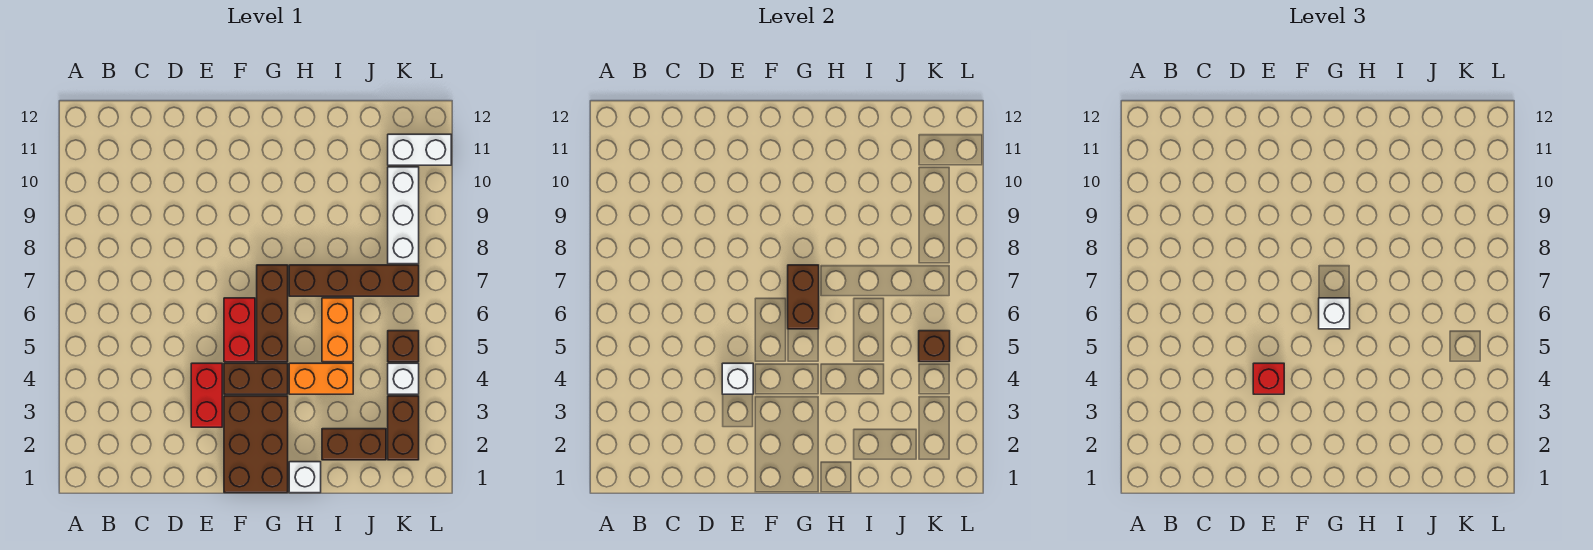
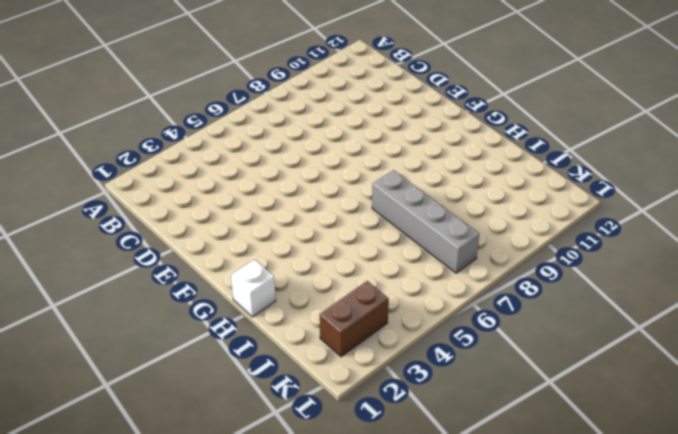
grey 1x4 brick [372,170,479,273] -> brown 1x4 brick [289,265,419,296]
none -> red 1x2 brick [191,363,222,427]
none -> brown 2x3 brick [224,396,288,493]
none -> brown 1x2 brick [224,363,288,394]

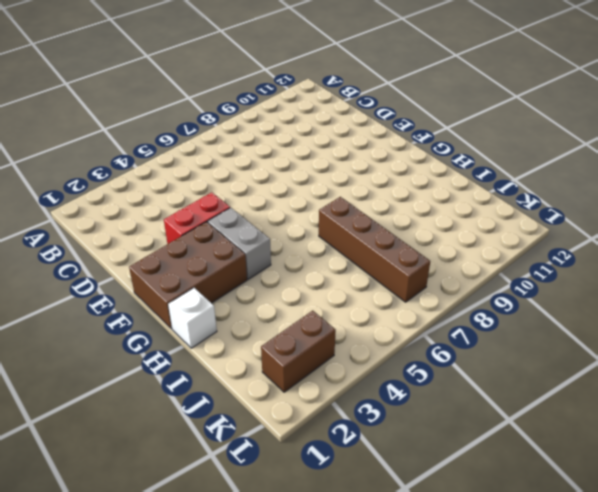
grey 1x2 brick [208,208,271,279] -> brown 1x2 brick [224,363,288,394]
none -> red 1x2 brick [224,298,255,362]
none -> brown 1x3 brick [257,265,288,362]
none -> orange 1x2 brick [289,363,353,394]

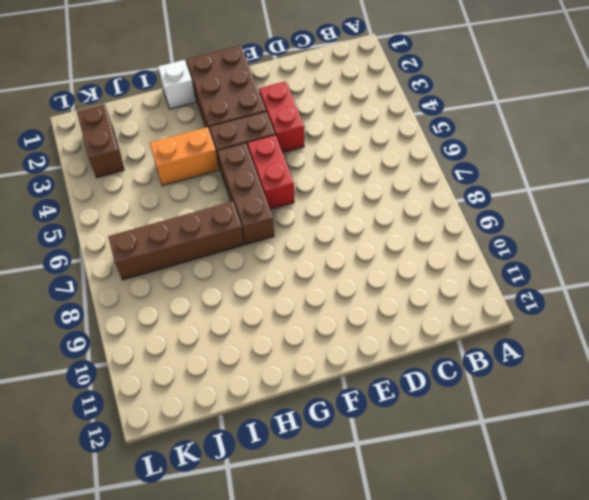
none -> brown 1x2 brick [322,429,386,460]
none -> orange 1x2 brick [322,298,353,362]
none -> white 1x1 brick [388,363,419,394]

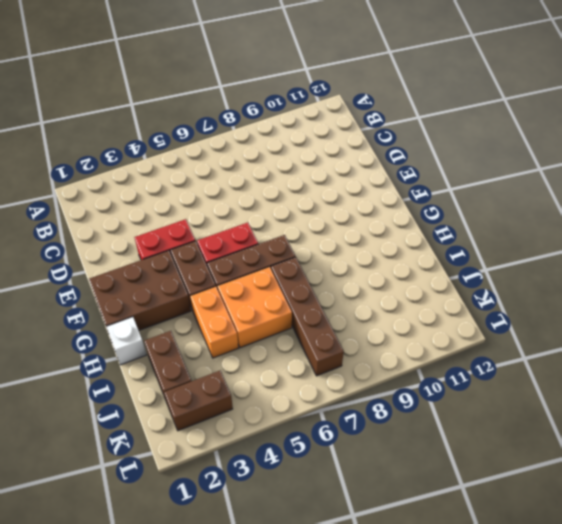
orange 2x2 brick [218,267,292,348] -> orange 1x2 brick [322,298,353,362]
none -> white 1x1 brick [388,363,419,394]
none -> brown 1x1 brick [388,331,419,362]
none -> white 1x3 brick [388,167,419,264]

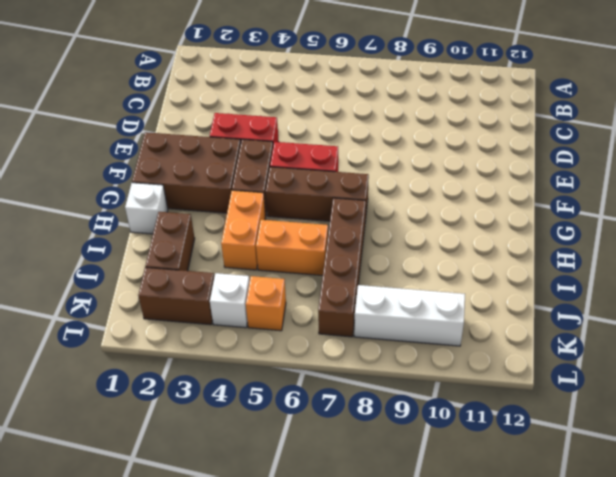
orange 1x1 brick [246,276,286,331] -> brown 1x1 brick [388,331,419,362]
none -> white 1x2 brick [388,134,451,165]
none -> white 1x1 brick [722,363,753,394]
none -> brown 1x2 brick [788,265,819,329]

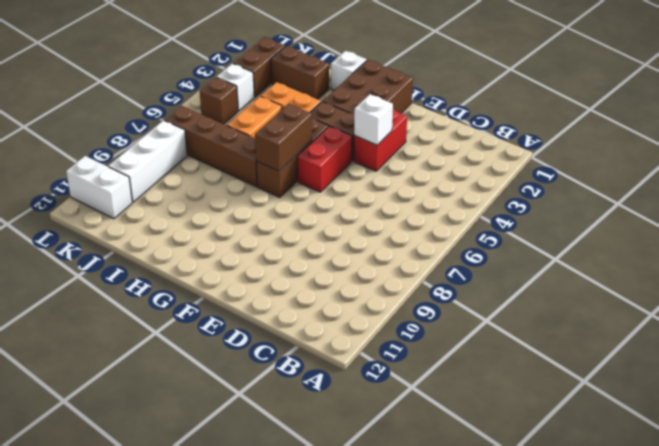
none -> brown 1x1 brick [919,331,950,362]
none -> red 1x1 brick [1253,363,1284,394]
none -> white 1x1 brick [1319,298,1350,329]

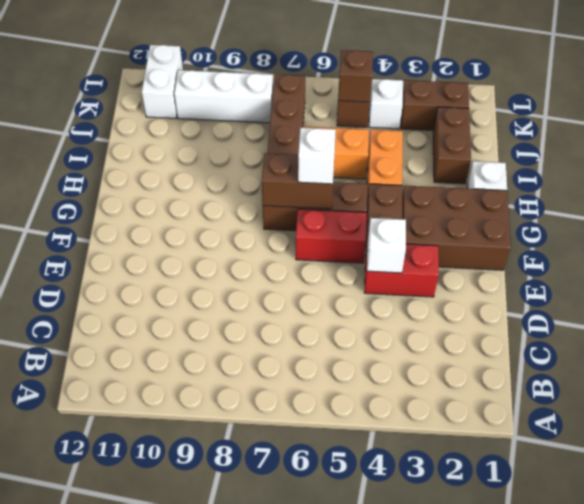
none -> red 1x1 brick [1253,363,1284,394]

